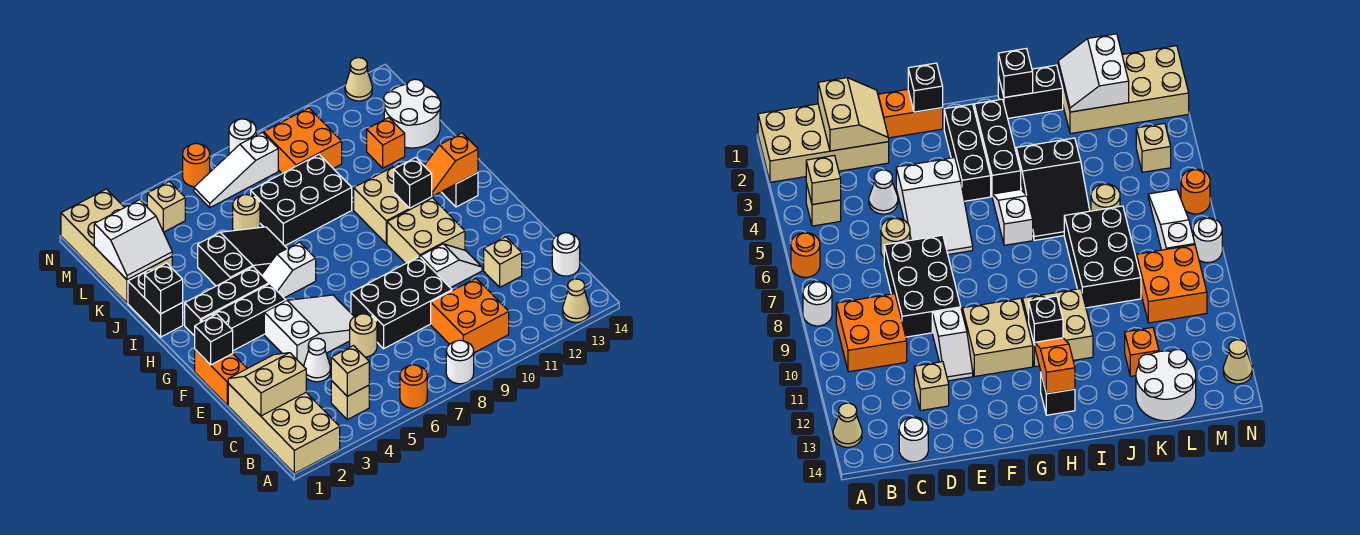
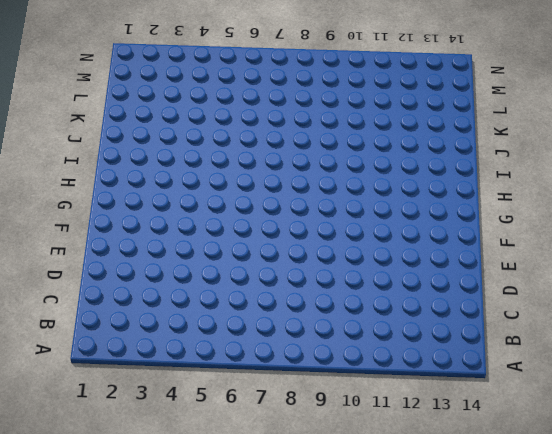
none -> tan 2x4 brick [228,383,340,473]
none -> orange 1x1 round brick [400,365,427,408]
none -> white 1x1 round brick [446,340,474,384]
none -> tan 1x1 cone [563,279,590,322]

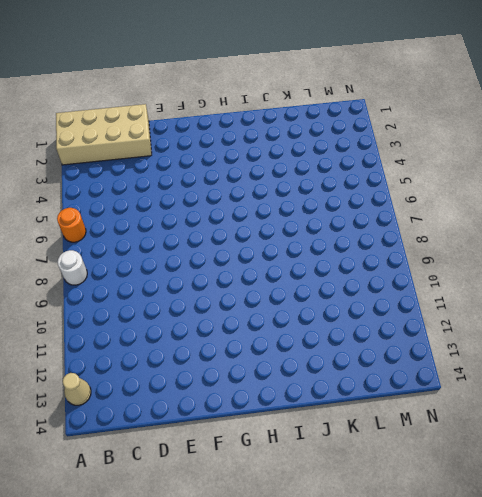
none -> tan 1x1 brick [331,381,369,420]
none -> orange 2x2 brick [431,279,509,353]
none -> white 1x1 round brick [552,233,580,276]
none -> white 1x1 cone [304,338,331,382]

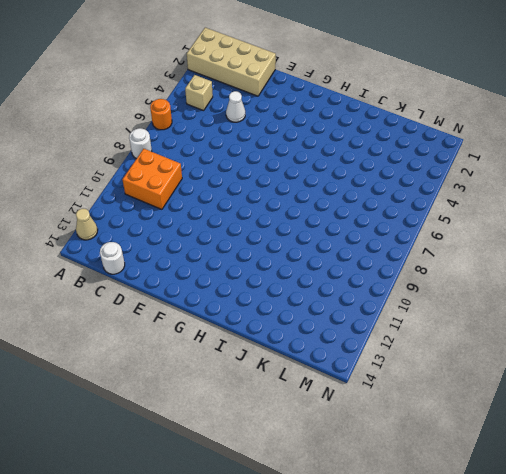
none -> tan 1x1 round brick [350,314,377,357]
none -> black 2x3 brick [351,256,452,349]
none -> tan 1x1 brick [484,237,522,287]
none -> orange 1x2 brick [195,350,247,405]

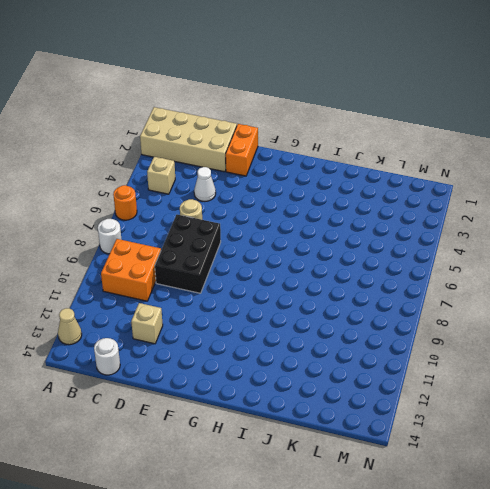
orange 1x2 brick [226,124,258,176] -> orange 1x2 brick turned to [195,350,247,405]
none -> white 2x3 slope [264,295,354,365]
none -> white 1x2 slope [421,244,482,288]
none -> tan 2x2 brick [387,198,465,264]
none -> black 1x3 brick [201,284,286,351]

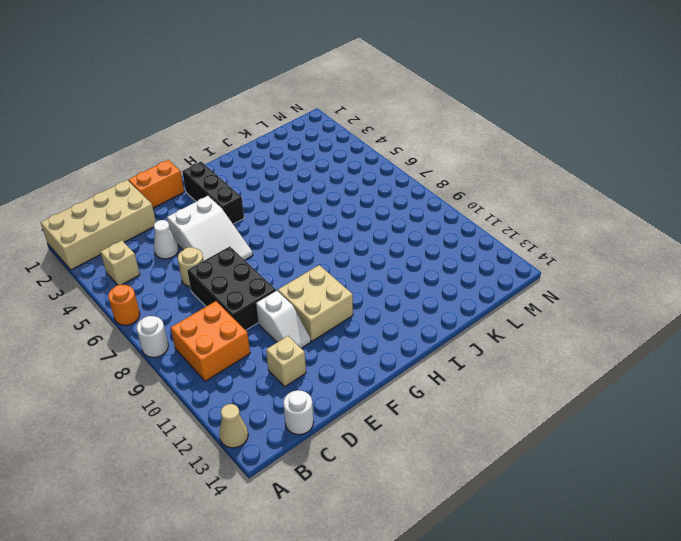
none -> black 1x3 brick [185,267,269,336]
none -> white 1x2 slope [262,242,316,298]
none -> tan 2x2 brick [354,164,432,244]
none -> black 1x1 brick [442,173,478,207]

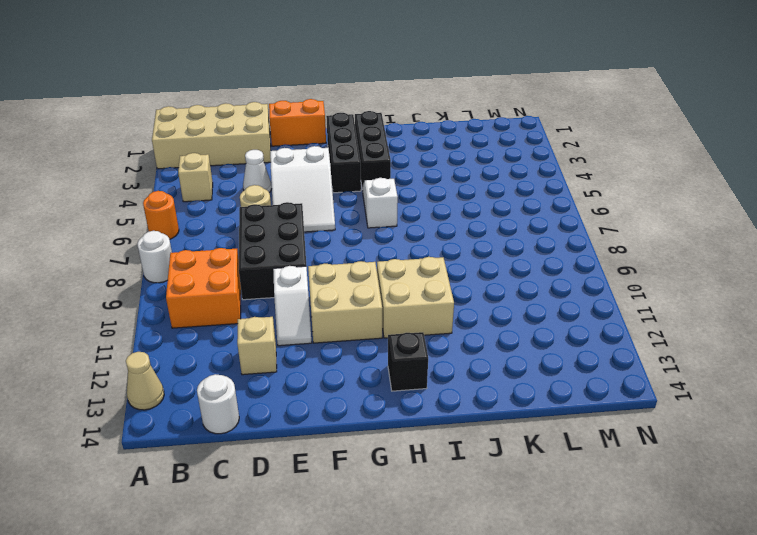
none -> black 1x2 brick [128,270,183,337]
none -> black 2x3 slope [198,227,287,286]
none -> black 2x3 brick [251,154,352,246]
none -> tan 2x4 brick [61,189,172,303]

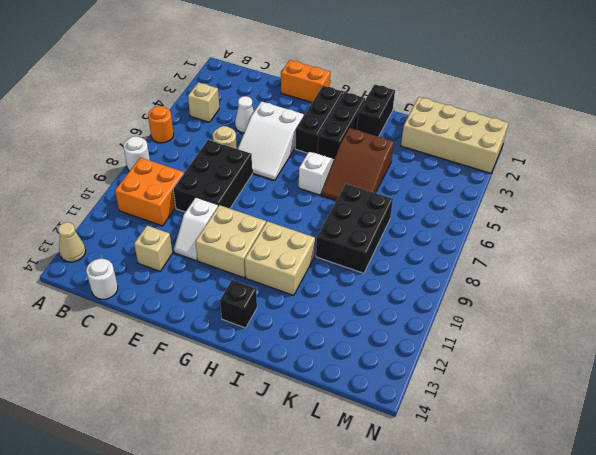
black 1x2 brick [357,84,395,137] -> black 1x2 brick turned to [128,270,183,337]
brown 2x3 slope [321,128,394,200] -> black 2x3 slope [198,227,287,286]
none -> tan 2x4 brick [228,383,340,473]
none -> tan 1x1 round brick [233,195,260,231]
none -> orange 1x1 brick [367,118,405,168]
none -> white 2x2 round brick [384,79,441,148]

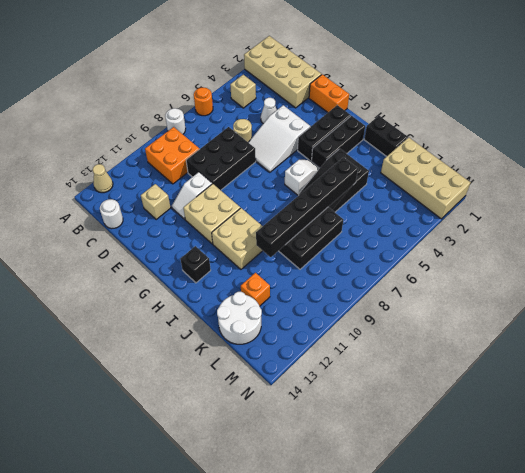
black 1x6 brick [256,157,358,257] -> none
none -> tan 1x1 round brick [233,195,260,231]
none -> orange 2x2 brick [264,108,342,173]
none -> tan 1x1 brick [147,182,185,232]
none -> white 1x3 slope [194,132,278,208]

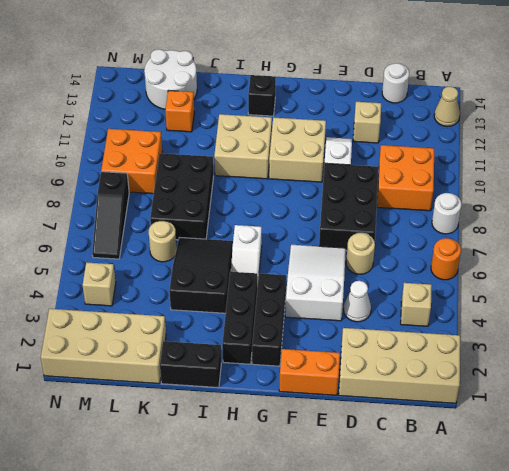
black 1x3 slope [92,172,129,259] -> white 1x3 slope [194,132,278,208]
none -> orange 1x1 round brick [183,143,210,187]
none -> white 1x1 round brick [229,119,256,154]
none -> tan 1x1 cone [345,58,372,101]
none -> tan 1x1 brick [331,346,369,396]

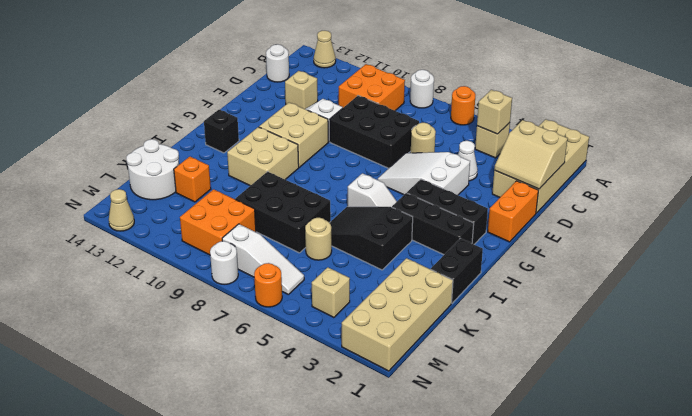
none -> black 1x1 brick [195,314,233,365]
none -> black 1x1 brick [394,158,432,208]
none -> orange 1x2 slope [424,133,478,196]
none -> black 1x1 brick [145,263,183,314]

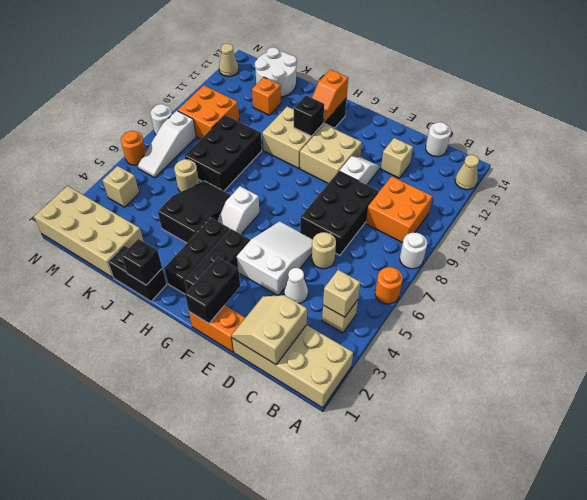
black 1x2 brick [185,257,240,323] -> black 1x1 brick [195,314,233,365]
none -> white 2x2 slope [94,200,172,280]

